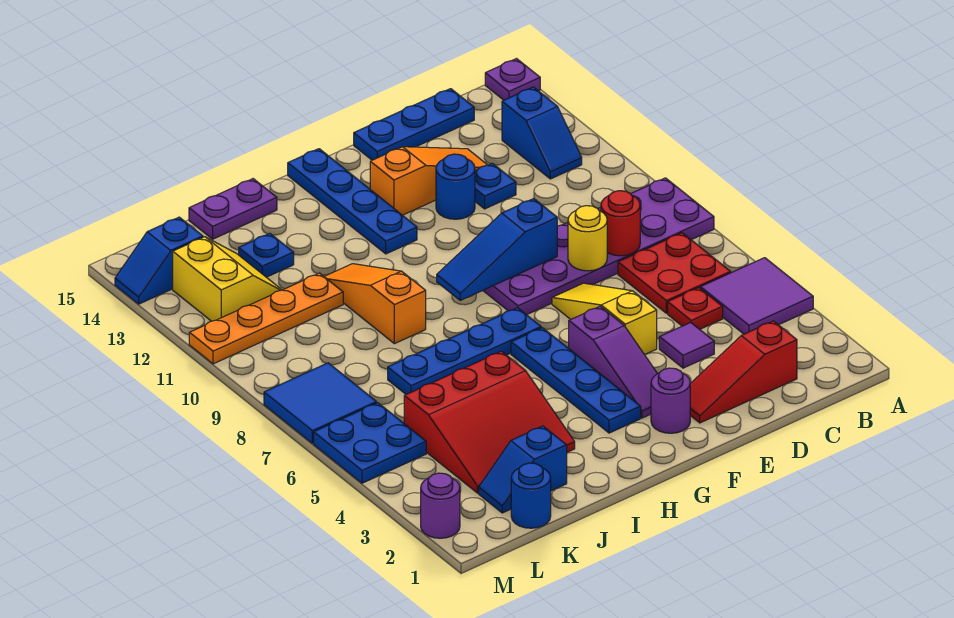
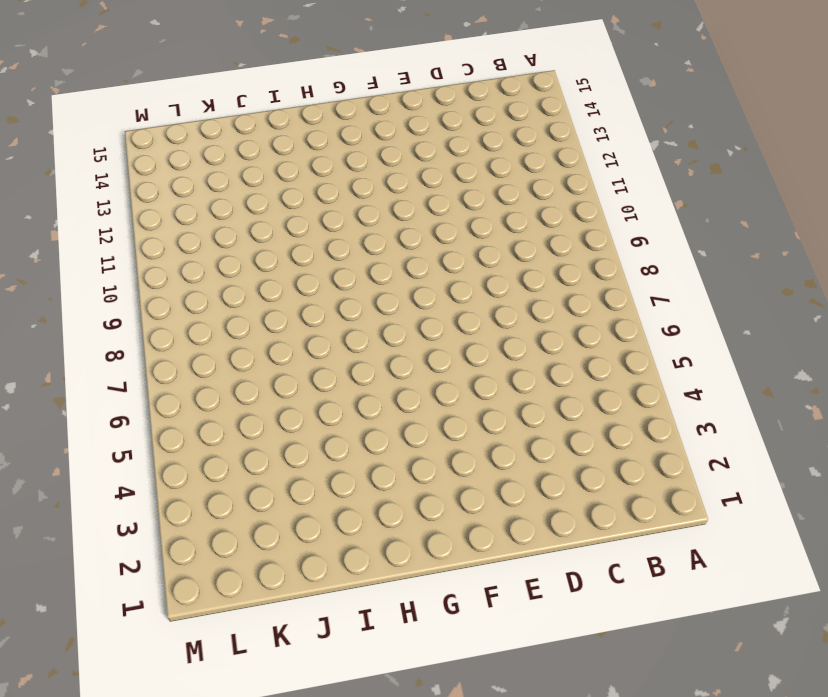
none -> purple 2x2 tile [701,258,813,334]
none -> purple 2x6 plate [483,178,714,315]
none -> purple 1x1 plate [485,59,540,100]
none -> red 2x2 plate [618,233,731,313]

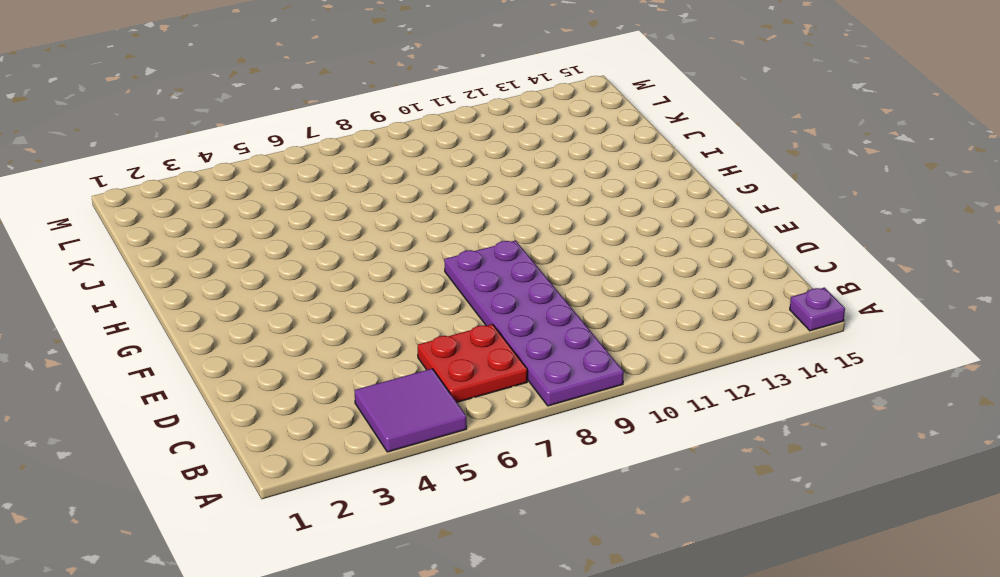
none -> blue 1x2 slope [502,87,582,179]
none -> red 1x3 slope [690,321,797,423]
none -> red 1x1 plate [668,288,723,329]
none -> blue 1x3 plate [354,89,474,160]

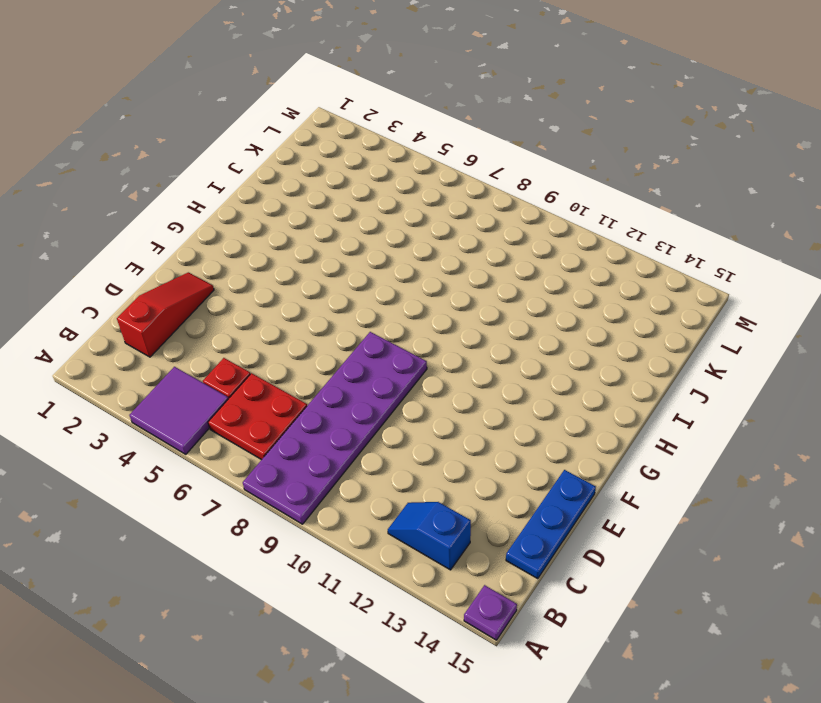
none -> purple 1x1 tile [659,323,714,368]
none -> blue 1x1 plate [475,163,516,209]
none -> orange 1x3 slope [370,147,487,215]
none -> yellow 1x3 slope [552,283,657,355]

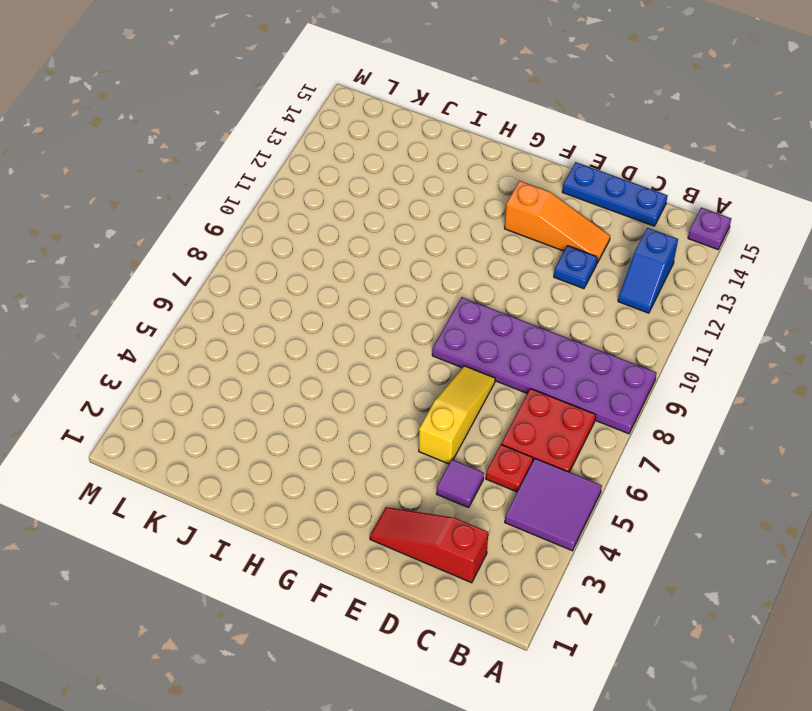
none -> blue 1x1 round brick [436,154,475,219]
none -> purple 1x1 round brick [651,368,690,433]
none -> purple 1x3 slope [569,306,657,418]
none -> blue 1x4 plate [511,328,641,433]

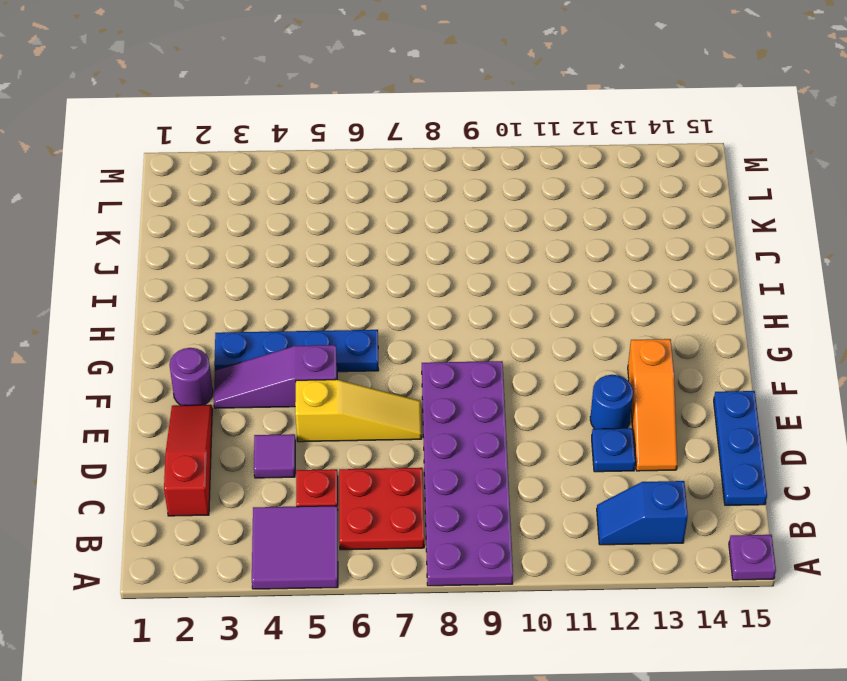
none -> blue 1x4 plate [388,308,541,394]
none -> blue 1x4 plate [288,149,417,254]
none -> red 3x3 slope [404,351,575,493]
none -> orange 1x3 slope [324,264,426,344]

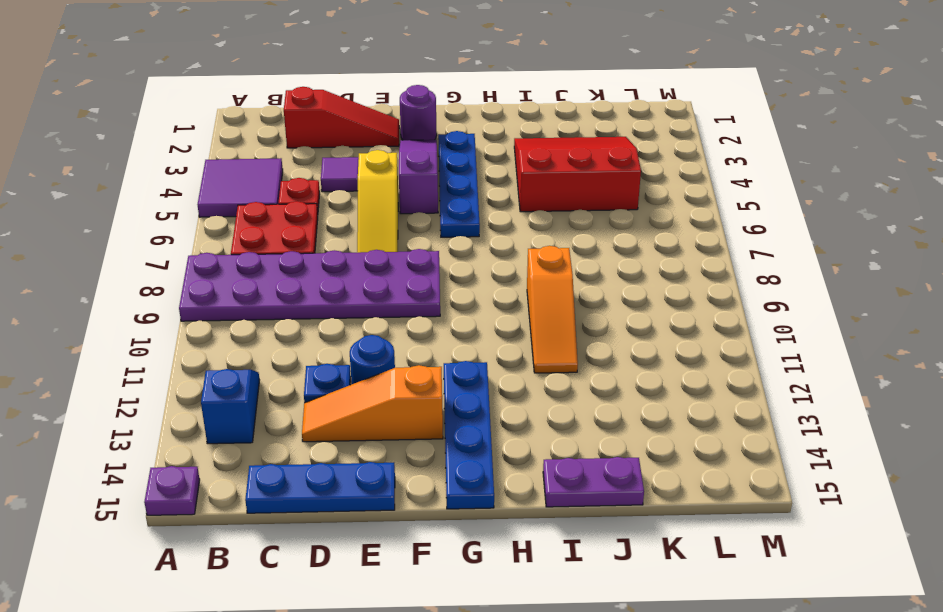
none -> blue 1x4 plate [388,308,541,394]
none -> blue 1x2 slope [479,426,567,513]
none -> orange 1x4 plate [189,273,343,364]
none -> blue 1x1 plate [239,233,294,277]

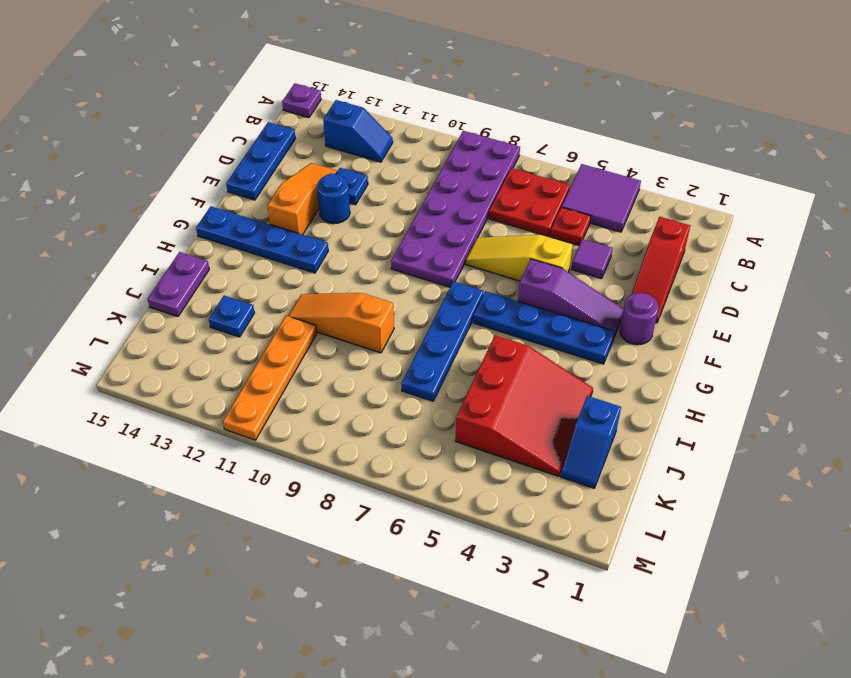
none -> blue 1x1 round brick [511,463,551,528]
none -> yellow 2x2 slope [173,237,282,321]
none -> blue 2x2 plate [314,403,426,483]
none -> blue 2x2 tile [264,363,377,443]

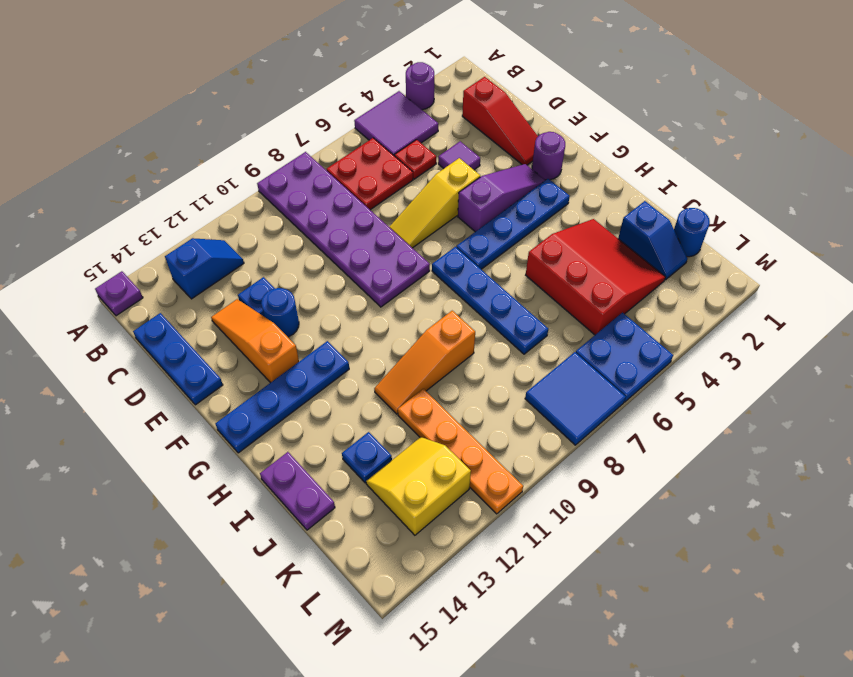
purple 1x1 round brick [406,62,434,110] -> purple 1x1 round brick moved to [421,473,460,538]
none -> blue 1x2 slope [115,217,203,304]
none -> red 1x1 round brick [601,191,640,256]
none -> yellow 1x1 round brick [568,206,607,271]
none -> blue 1x3 slope [437,199,557,300]

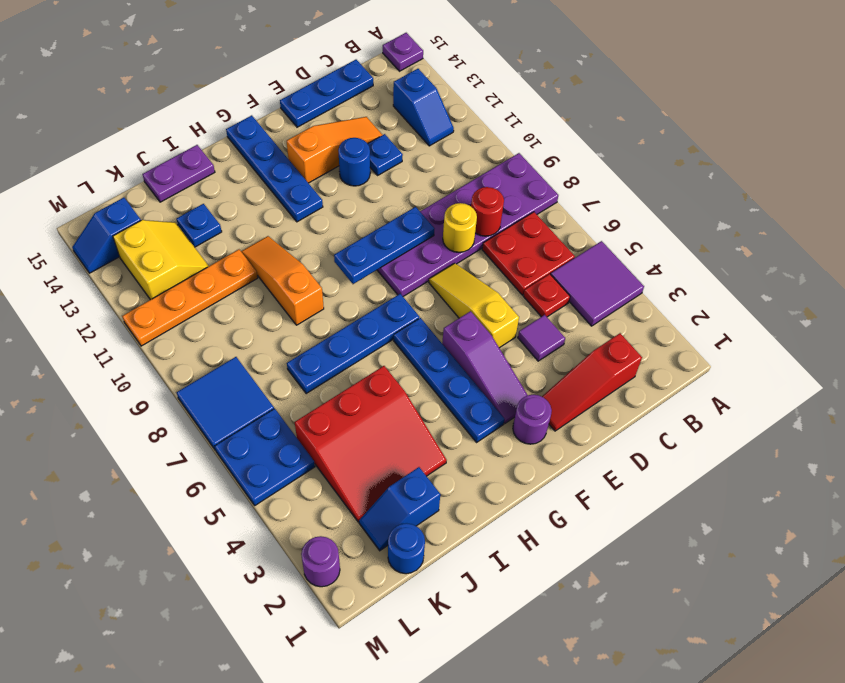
blue 1x3 plate [334,207,434,284] -> blue 1x3 slope [437,199,557,300]

